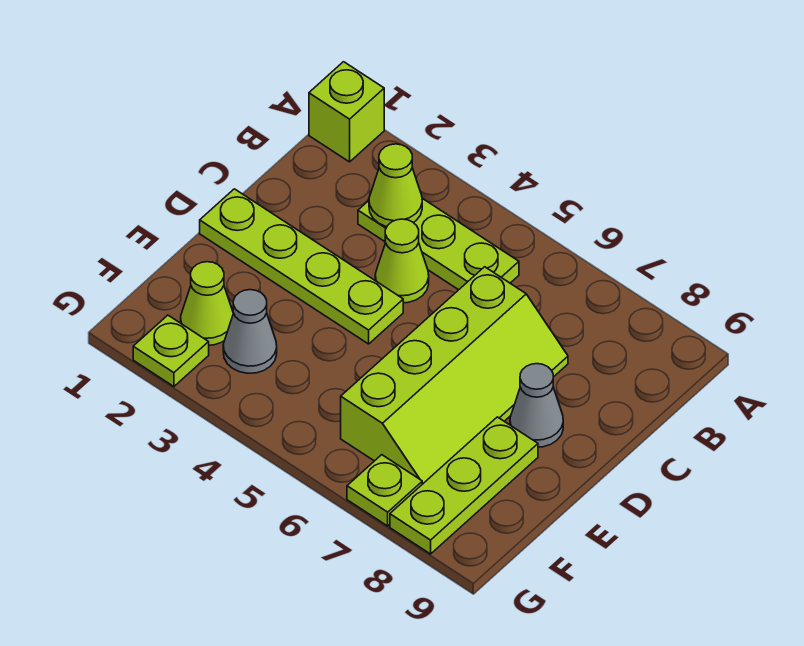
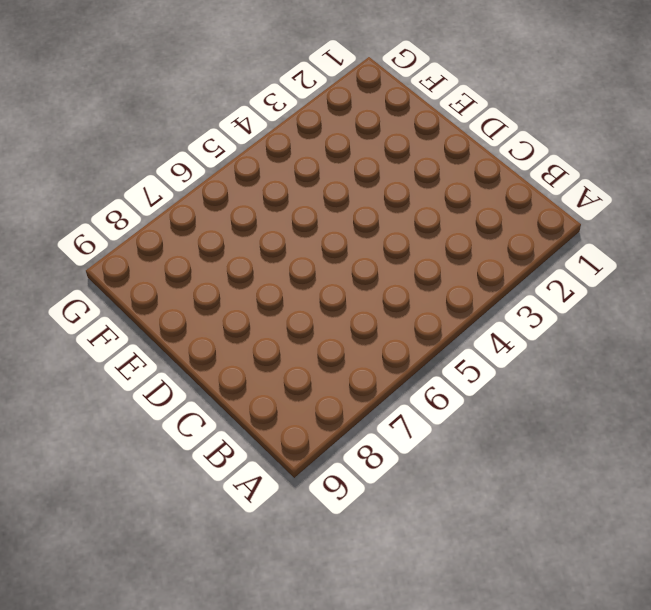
none -> lime 1x1 brick [309,62,384,162]
none -> lime 1x3 plate [358,198,519,290]
none -> lime 1x1 cone [375,219,429,303]

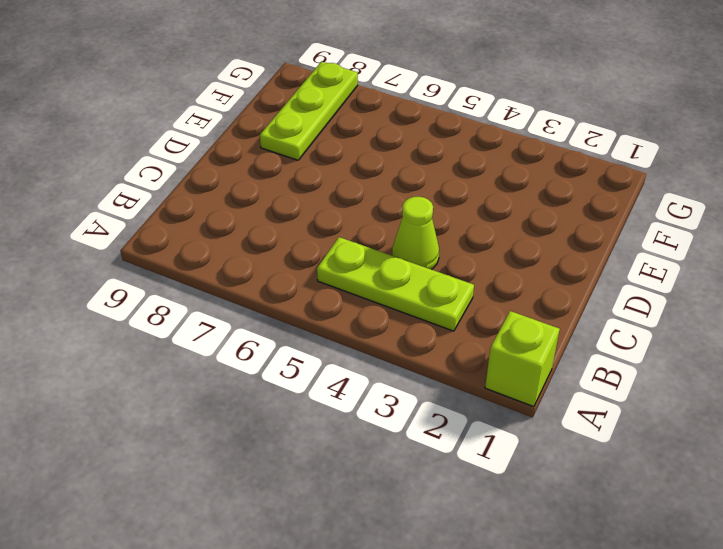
none -> lime 2x4 slope [341,267,568,484]
none -> lime 1x4 plate [200,189,403,344]
none -> grey 1x1 cone [510,364,563,447]

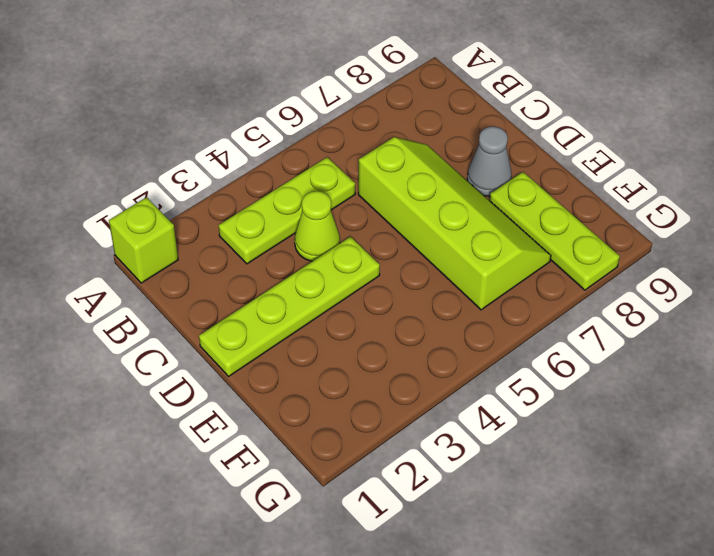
none -> lime 1x1 cone [181,262,233,345]
none -> grey 1x1 cone [223,290,277,373]
none -> lime 1x1 plate [133,315,209,387]

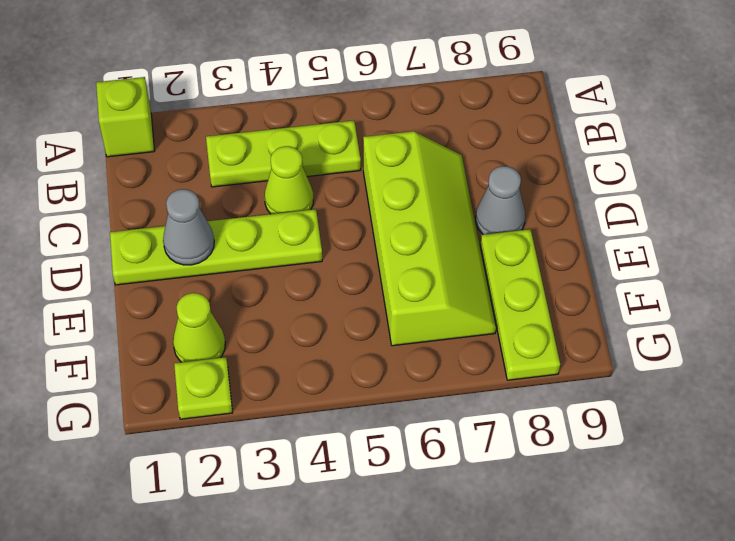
grey 1x1 cone [163,189,214,265] -> grey 1x1 cone moved to [223,290,277,373]
none -> lime 1x1 plate [347,455,422,526]
none -> lime 1x1 cone [369,144,422,227]

